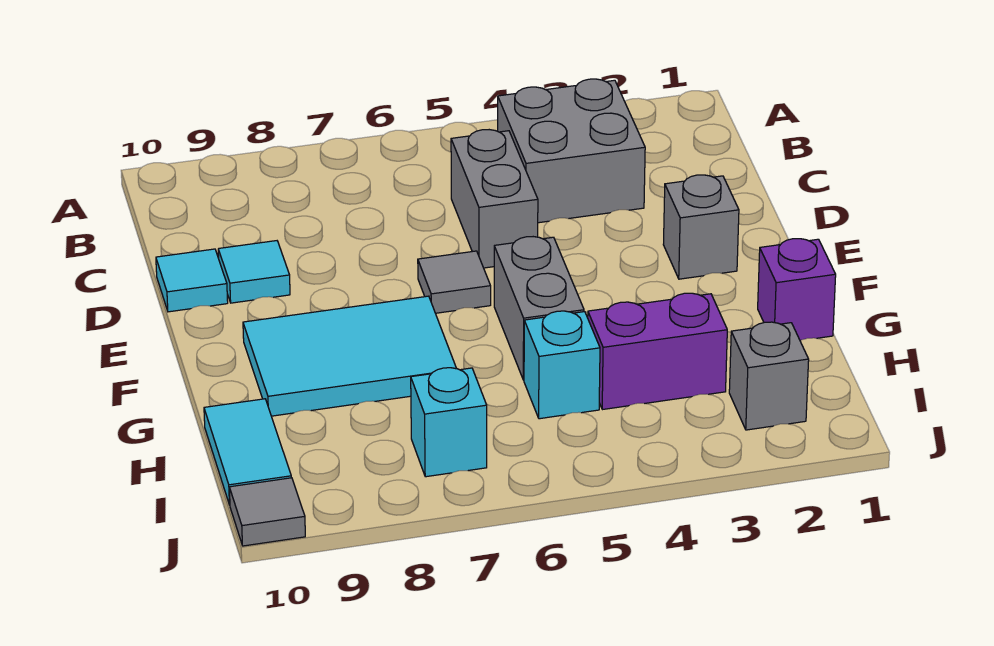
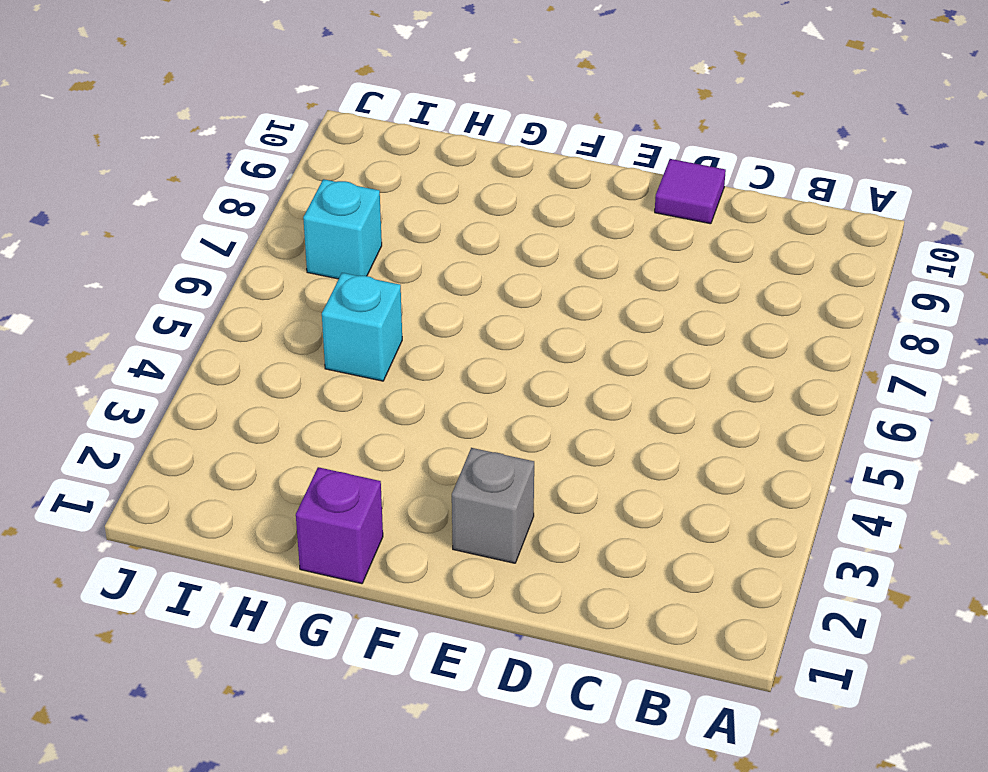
purple 1x1 tile [655,159,726,224] -> cyan 1x1 tile [156,249,228,312]
none -> grey 2x2 brick [498,79,645,223]
none -> grey 1x2 brick [451,130,538,268]
none -> cyan 1x1 tile [218,241,290,303]

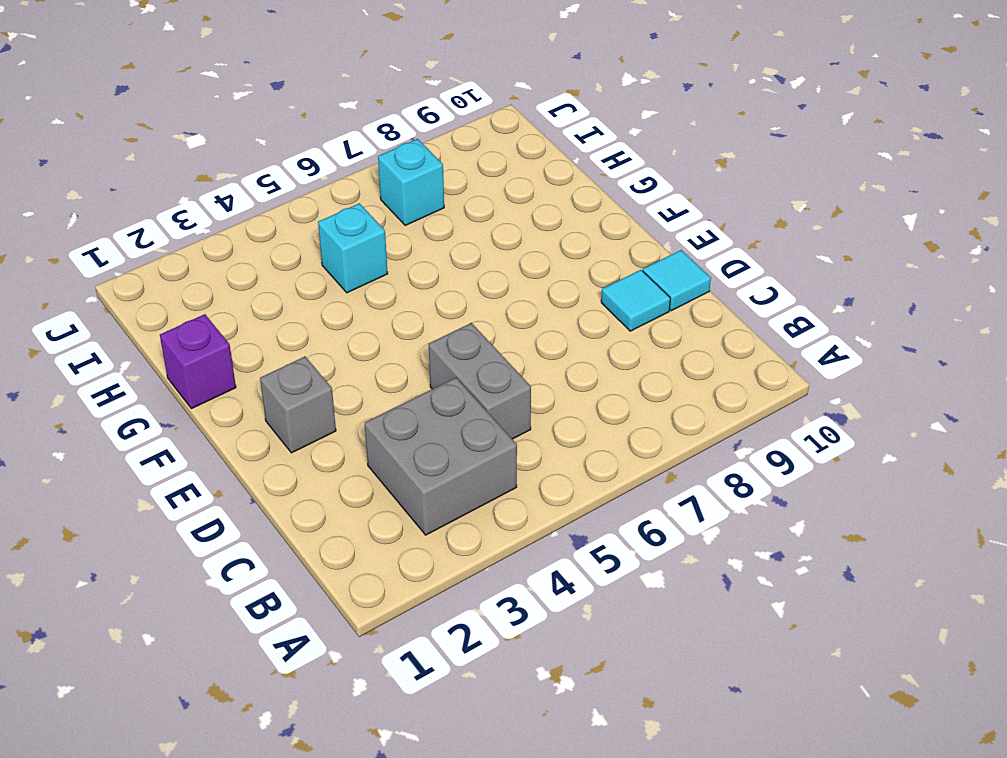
none -> grey 1x1 tile [418,251,491,313]
none -> grey 1x2 brick [494,237,584,380]
none -> cyan 2x3 tile [243,296,457,416]

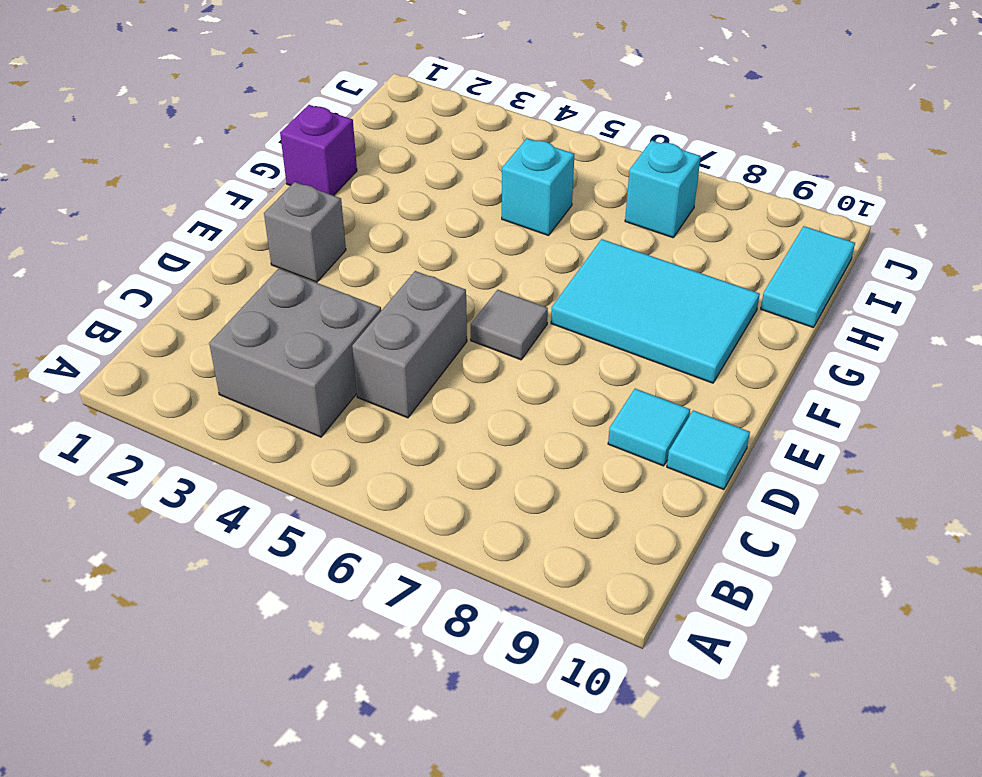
none -> grey 1x2 brick [494,237,584,380]
none -> purple 1x2 brick [588,293,727,410]
none -> grey 1x1 brick [729,322,809,430]

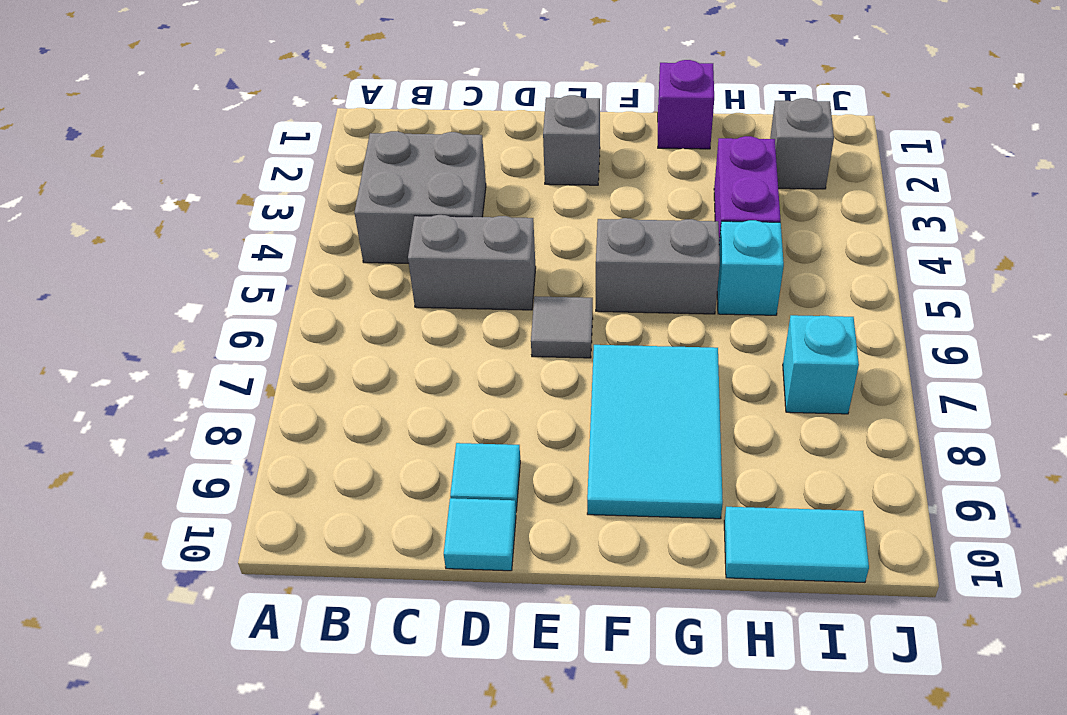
none -> grey 1x1 tile [229,478,305,546]

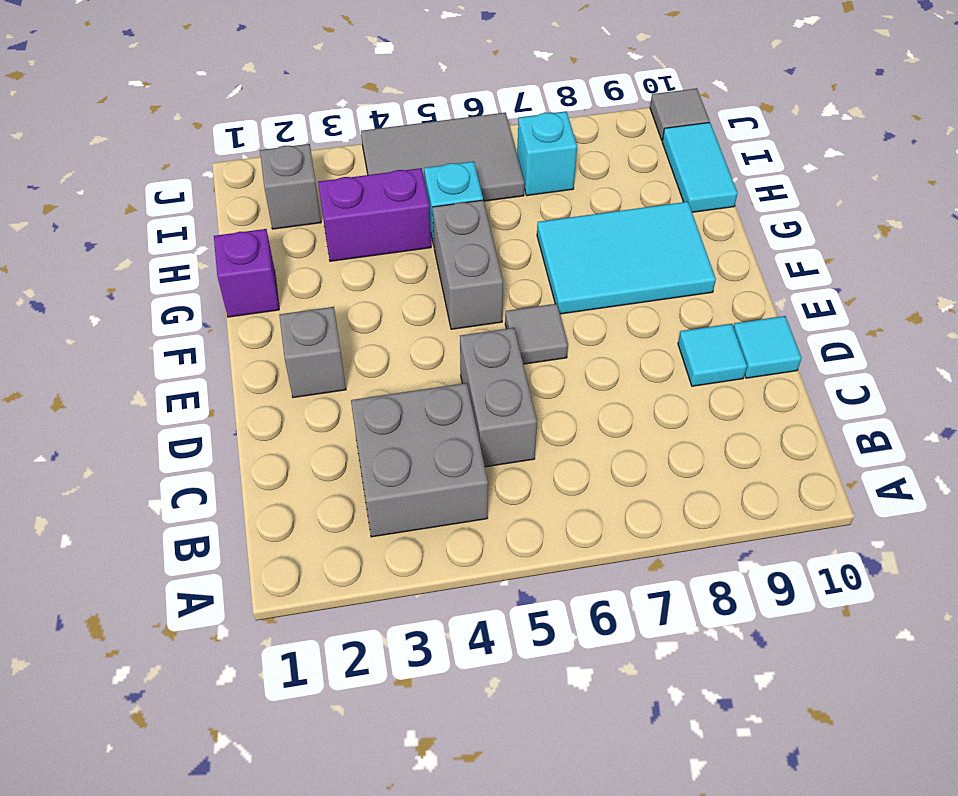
grey 2x3 tile [361,113,524,201] -> none

